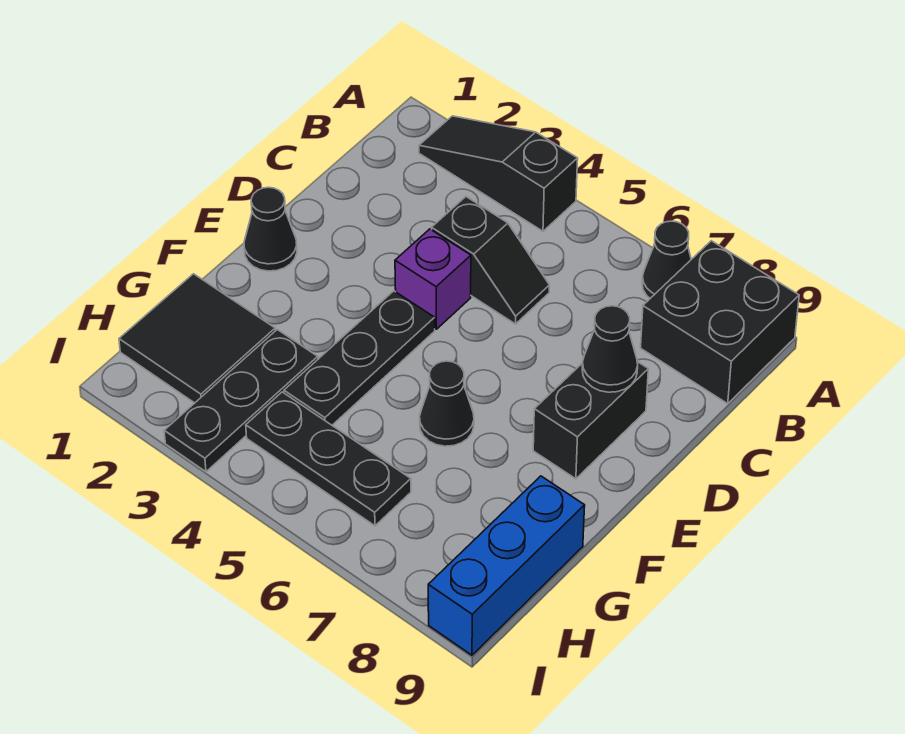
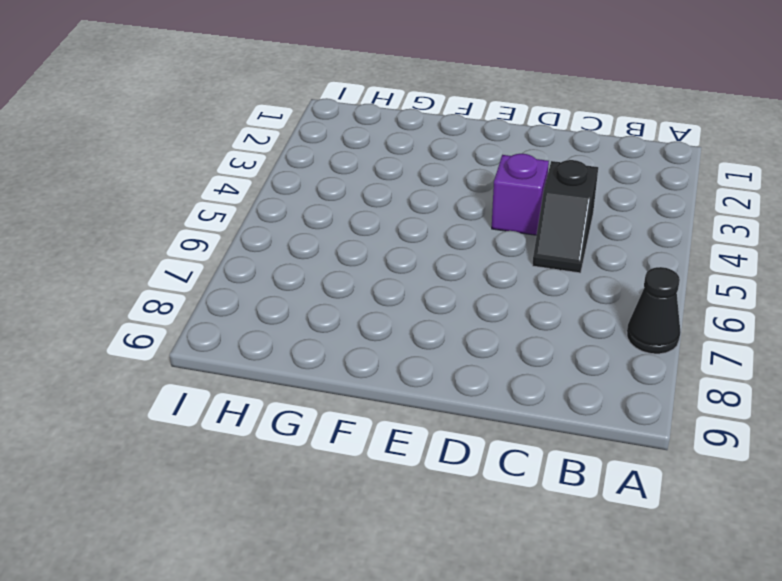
none -> black 1x3 slope [419,116,578,231]
none -> black 2x2 brick [641,241,799,404]
none -> black 1x2 brick [533,362,648,479]

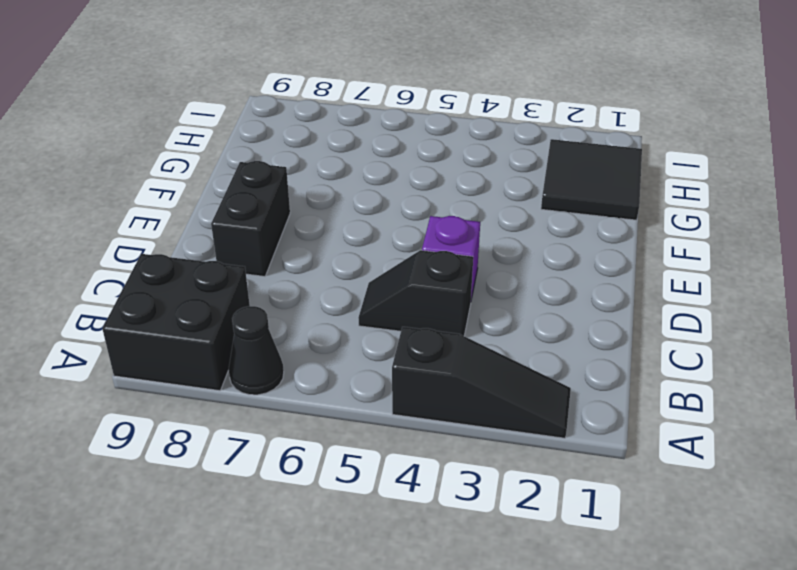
none -> black 1x1 cone [244,187,297,271]
none -> black 1x3 plate [284,291,435,425]
none -> black 1x1 cone [420,361,474,446]

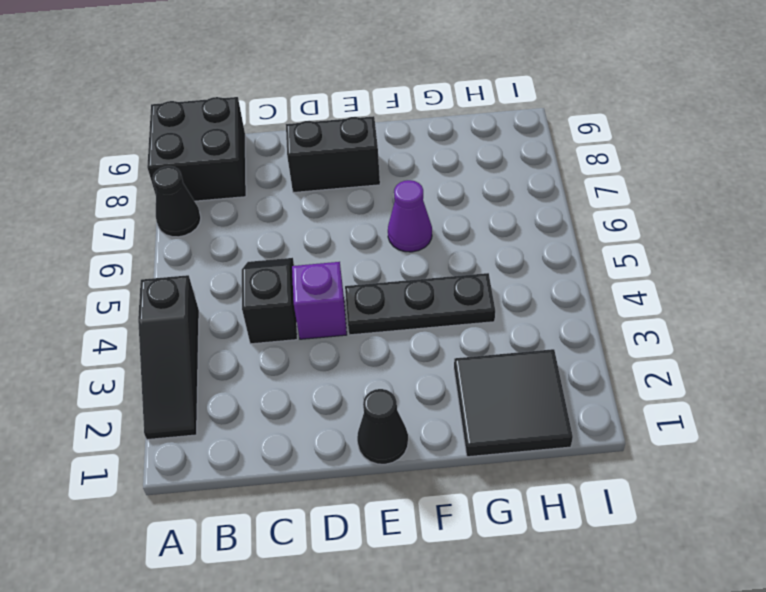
purple 1x1 cone [388,180,432,252] -> black 1x1 cone [420,361,474,446]
none -> black 1x3 plate [164,330,318,472]
none -> blue 1x3 brick [428,476,585,655]
none -> black 1x3 plate [246,392,411,526]

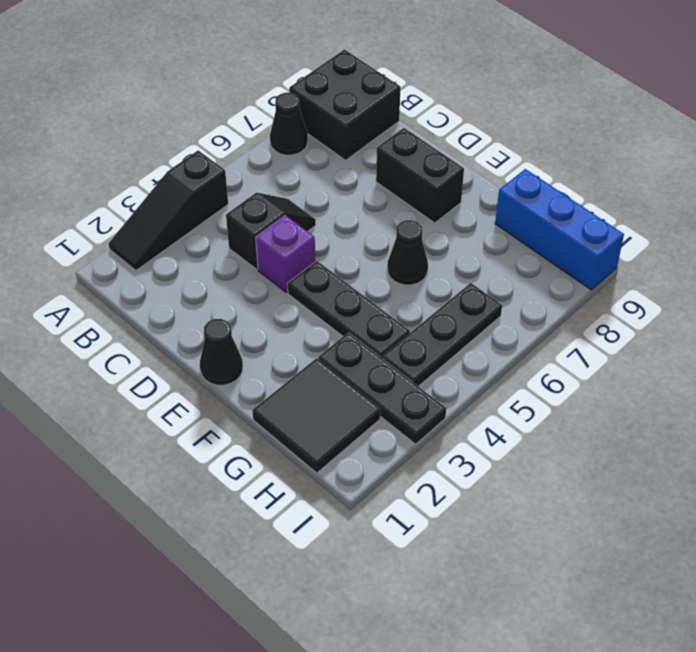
none -> black 1x1 cone [582,306,638,392]

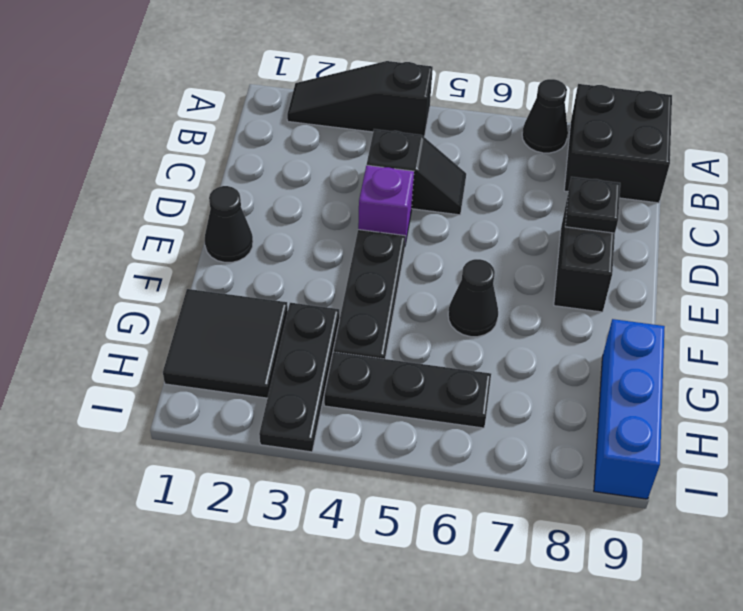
black 1x1 plate [565,177,620,233] -> black 1x1 cone [582,306,638,392]

